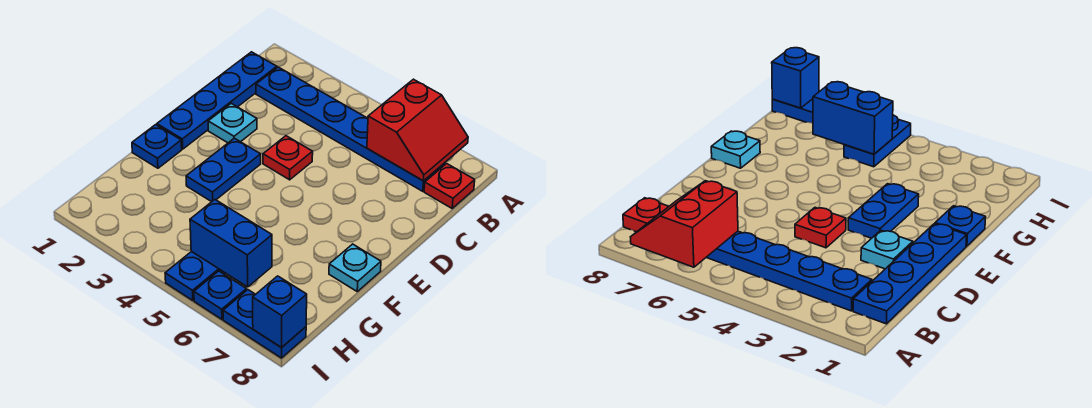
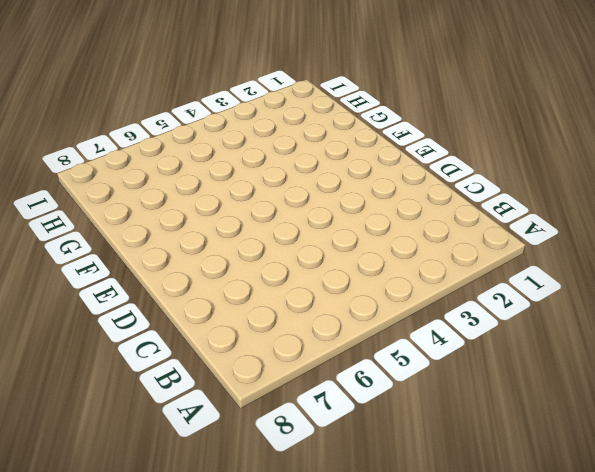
none -> blue 1x4 plate [157,52,277,149]
none -> blue 1x6 plate [256,67,445,191]
none -> red 1x1 plate [424,164,475,208]

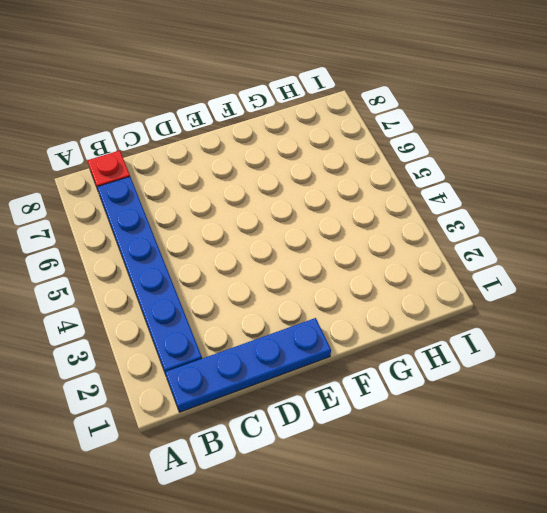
none -> cyan 1x1 plate [208,103,257,143]
none -> red 1x1 plate [263,136,313,180]
none -> blue 1x2 plate [186,138,261,202]

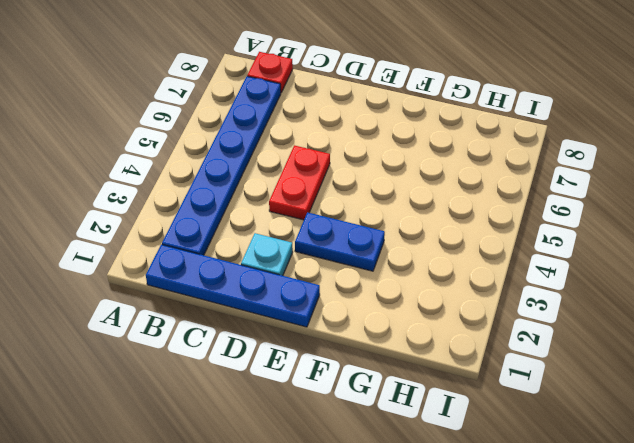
red 1x2 plate [269,145,330,220] -> red 1x1 plate [263,136,313,180]
none -> blue 1x1 plate [132,125,182,168]
none -> cyan 1x1 plate [329,244,381,291]
none -> blue 1x2 plate [165,251,226,301]

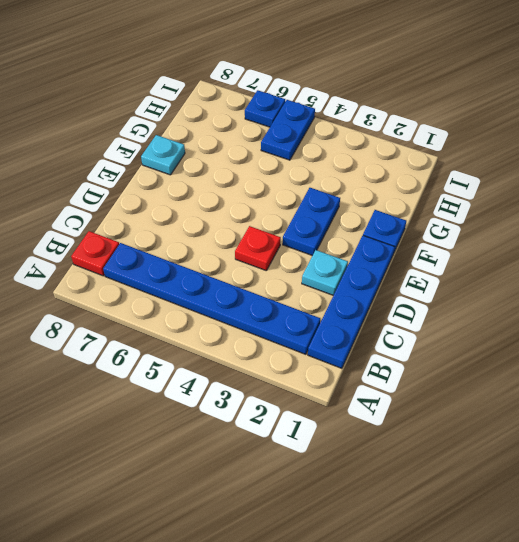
none -> blue 1x2 plate [223,290,306,358]
none -> red 2x2 slope [367,79,468,181]
none -> blue 1x2 brick [190,200,272,287]

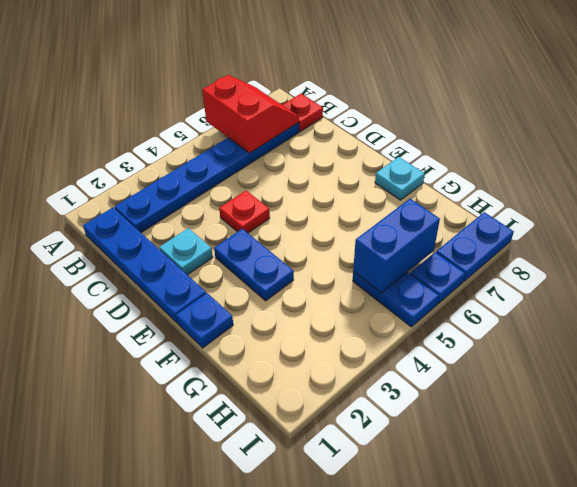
none -> blue 1x1 brick [253,276,307,348]

